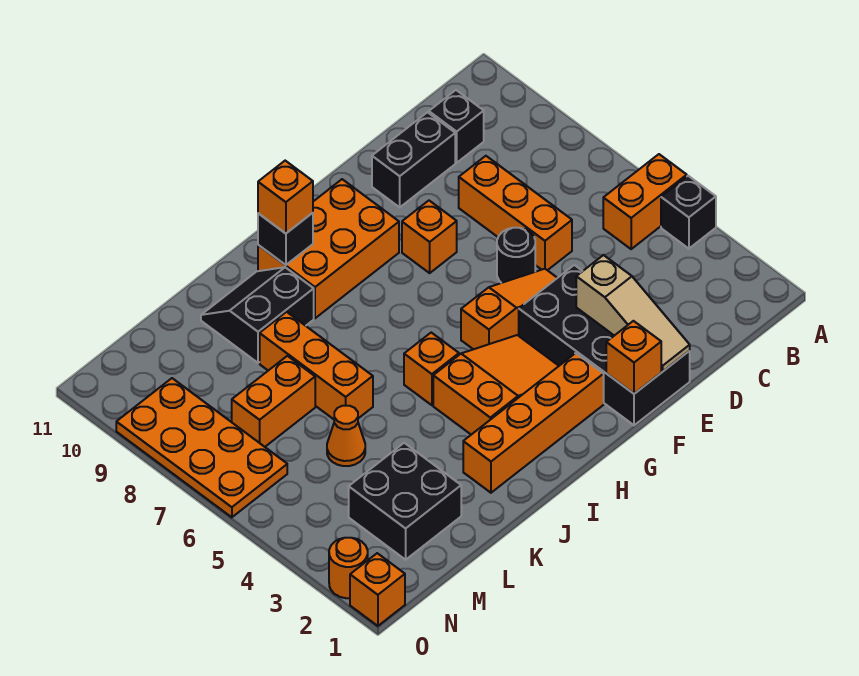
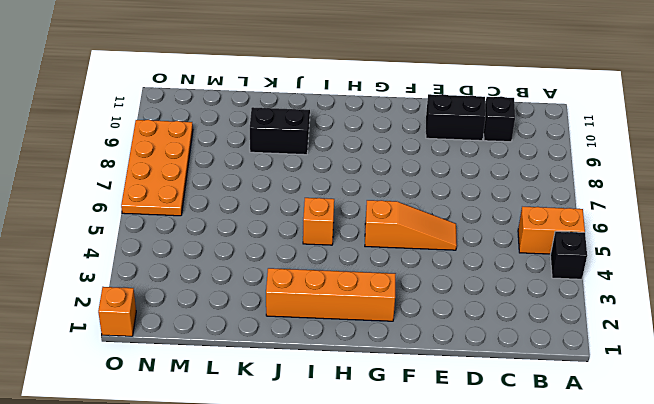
none -> orange 1x3 brick [459,156,572,270]
none -> black 2x4 brick [519,265,690,425]
none -> black 1x1 round brick [497,228,535,283]

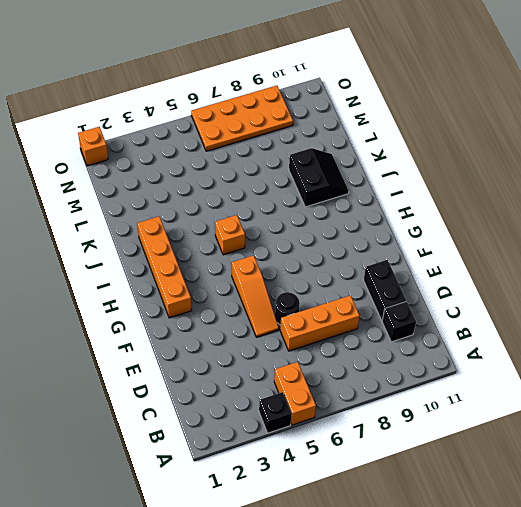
none -> black 2x4 brick [519,265,690,425]
none -> orange 1x1 brick [402,201,457,273]
none -> orange 2x3 slope [433,335,558,435]

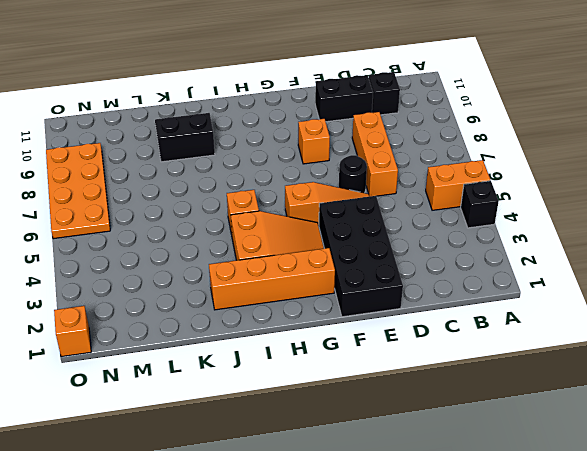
none -> orange 2x3 brick [258,179,399,318]
none -> orange 1x3 brick [260,312,373,419]
none -> black 2x2 brick [349,443,461,560]

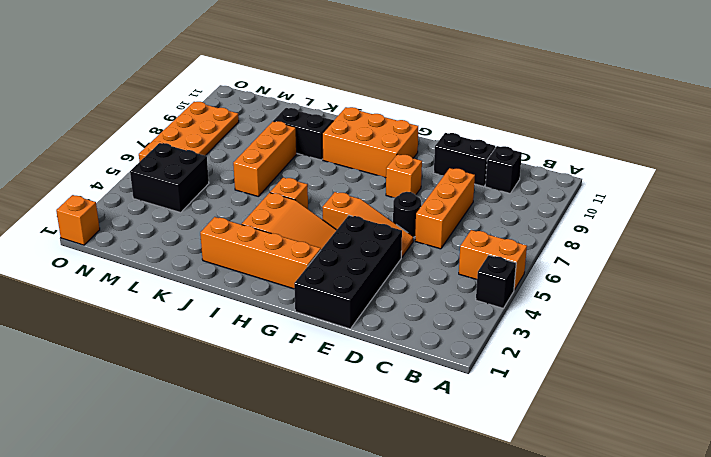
black 2x2 brick [130,143,209,213] -> black 2x2 brick moved to [349,443,461,560]
none -> orange 1x1 cone [327,406,365,466]
none -> orange 1x2 brick [232,356,315,447]
none -> orange 1x1 round brick [329,538,368,598]

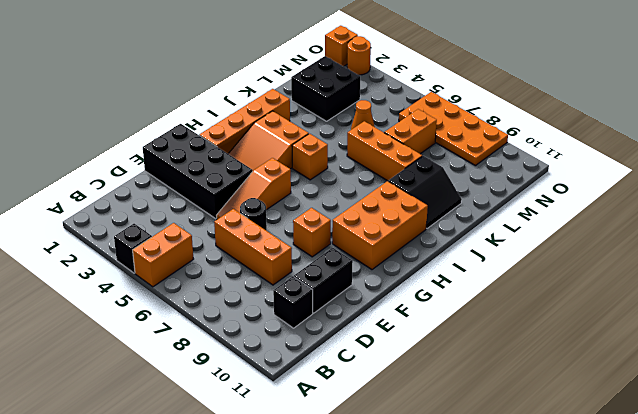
none -> tan 1x3 slope [576,255,690,371]
none -> orange 1x1 brick [606,321,661,394]
none -> black 1x1 brick [258,213,313,265]

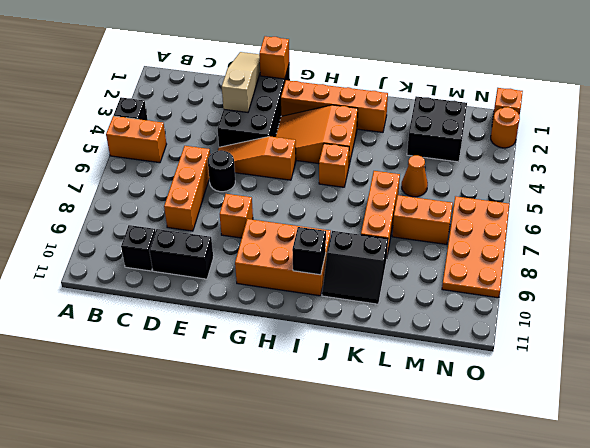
none -> orange 1x1 brick [258,161,313,233]

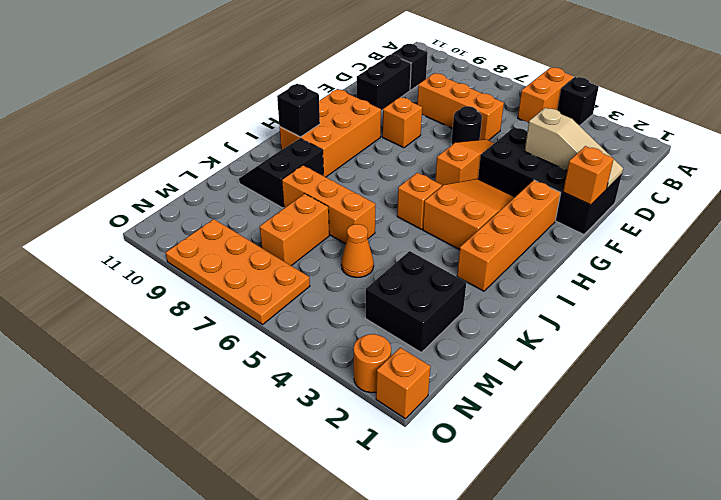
none -> orange 1x1 brick [258,161,313,233]

